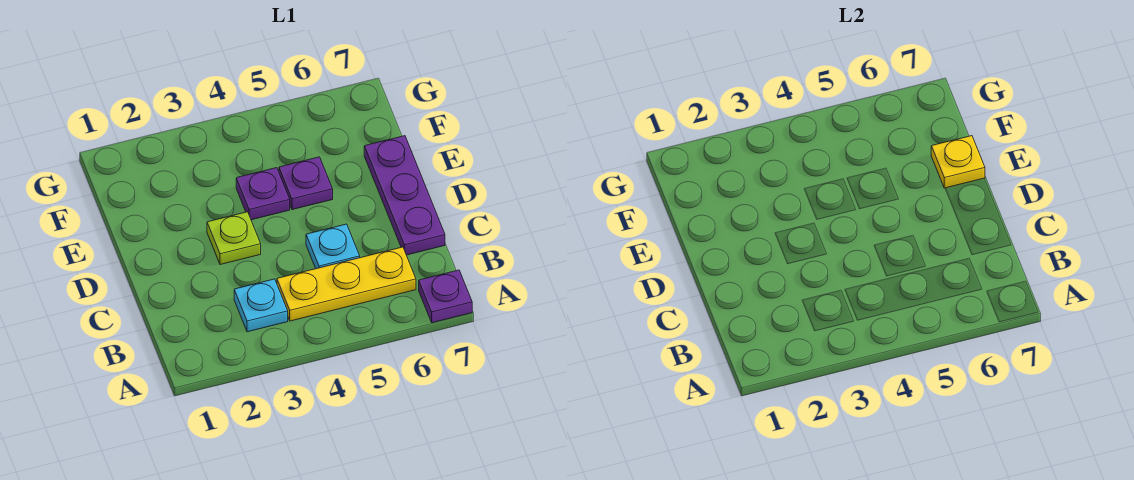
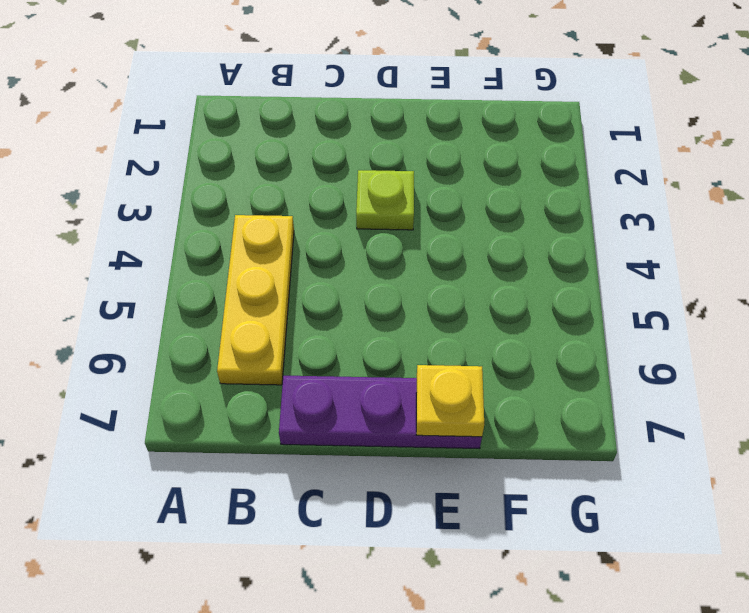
none -> purple 1x1 plate [419,270,472,323]
none -> cyan 1x1 plate [234,279,288,332]

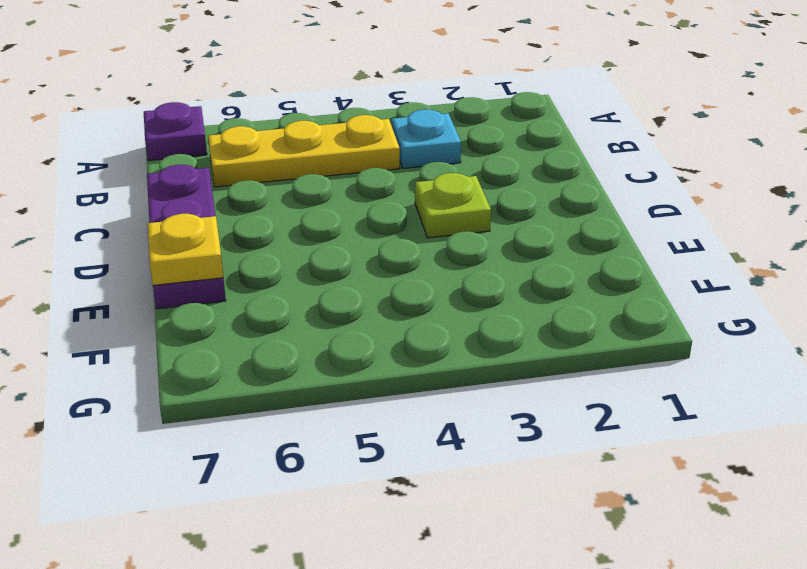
none -> cyan 1x1 plate [306,224,360,269]
none -> purple 1x1 plate [236,168,290,220]

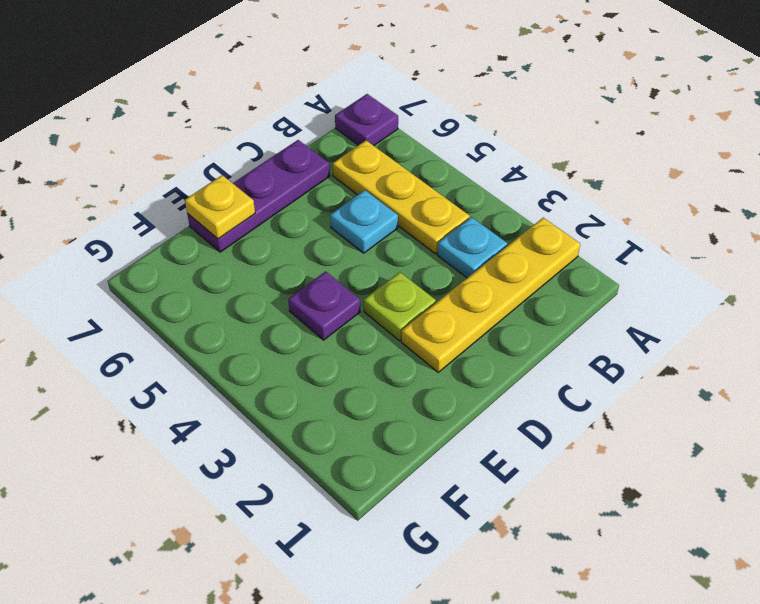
yellow 1x4 plate [401,218,580,372] -> none
none -> purple 1x1 plate [279,157,333,210]

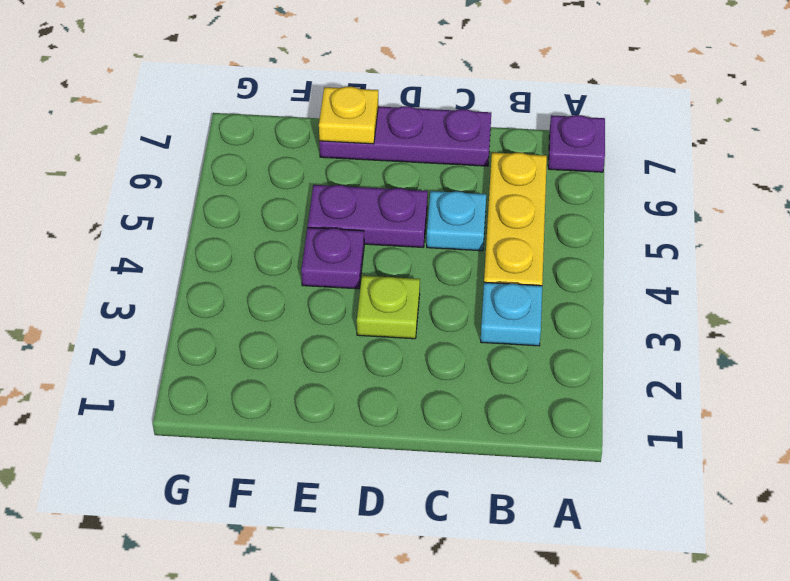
purple 1x2 plate [308,185,428,247] -> purple 1x1 plate [279,157,333,210]

